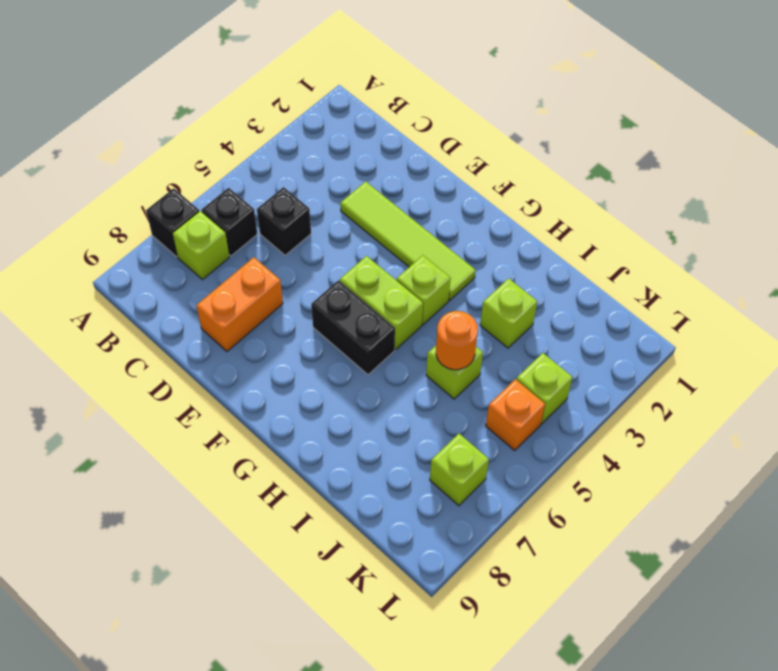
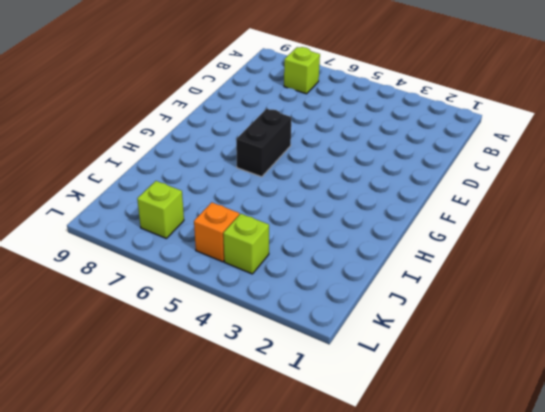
none -> black 1x1 brick [146,188,199,257]
none -> black 1x1 brick [202,188,257,256]
none -> black 1x1 brick [257,187,311,255]

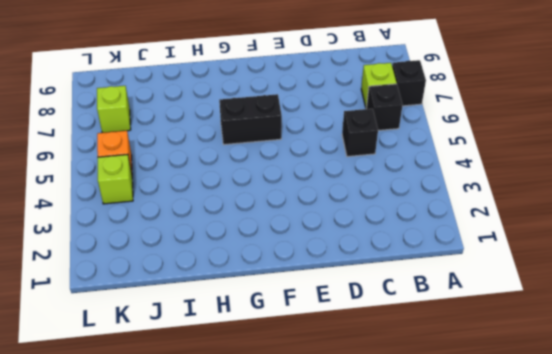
none -> lime 1x4 tile [340,182,476,300]
none -> orange 1x2 brick [196,257,283,351]
none -> lime 1x2 brick [340,256,423,349]

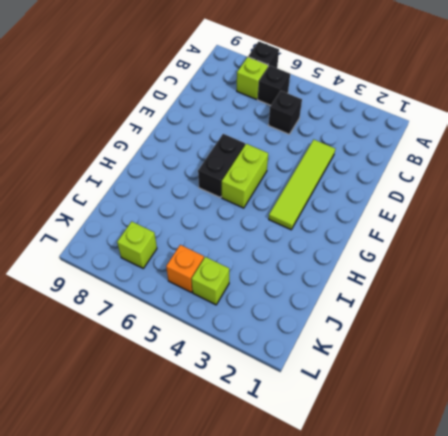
none -> orange 1x2 brick [196,257,283,351]
none -> lime 1x1 brick [397,255,451,325]
none -> lime 1x1 brick [480,278,537,348]

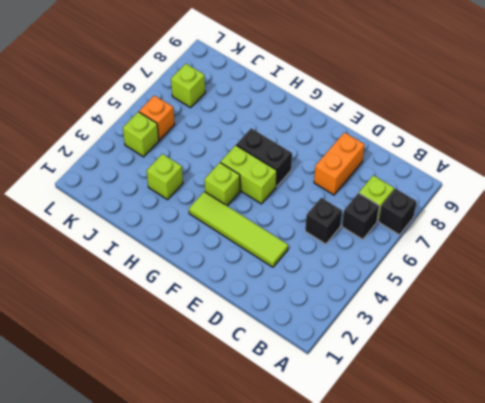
none -> lime 1x1 brick [426,346,483,399]
none -> orange 1x1 round brick [436,311,478,370]

